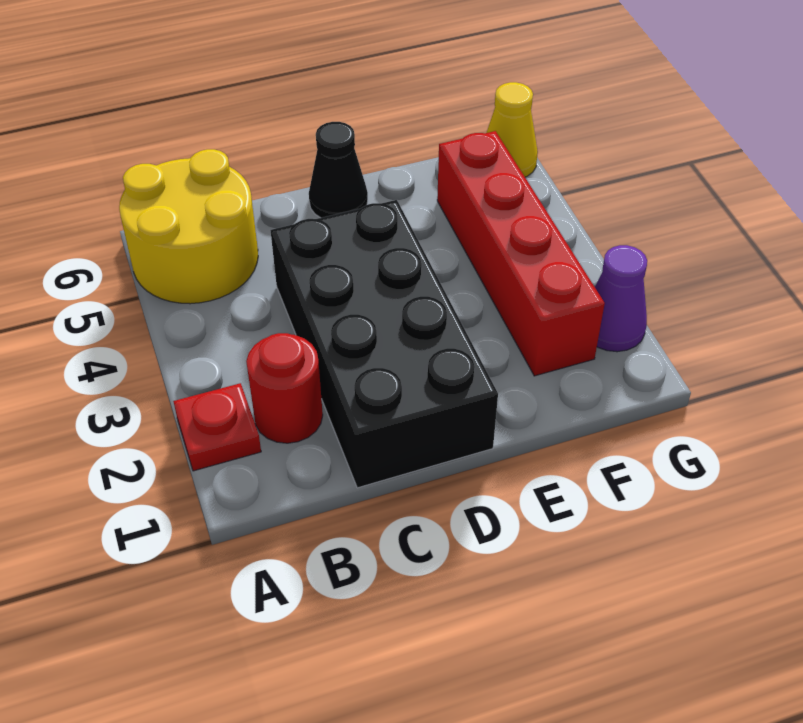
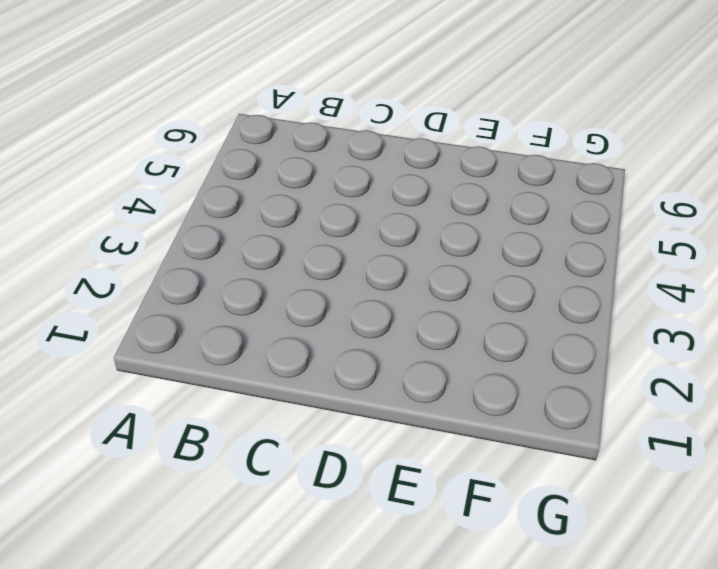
none -> red 1x1 plate [173,383,261,471]
none -> yellow 2x2 round brick [119,149,258,304]

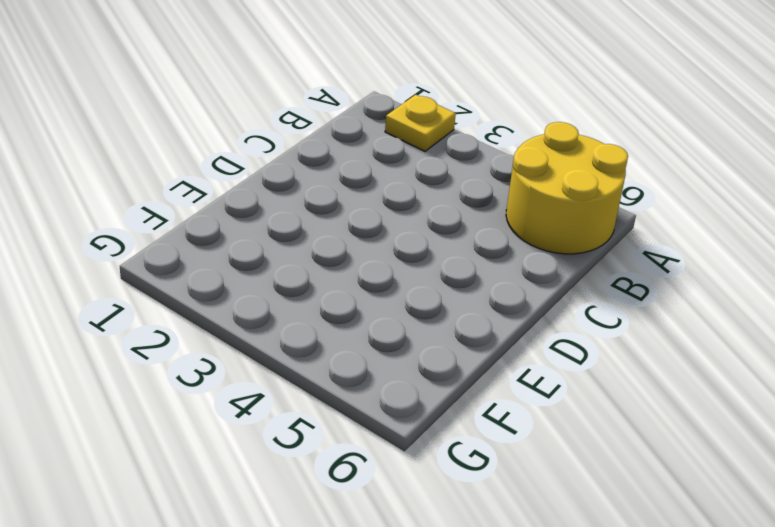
yellow 1x1 plate [385,95,456,151] -> red 1x1 plate [173,383,261,471]
none -> red 1x1 round brick [246,333,323,443]
none -> black 2x4 brick [271,200,498,488]

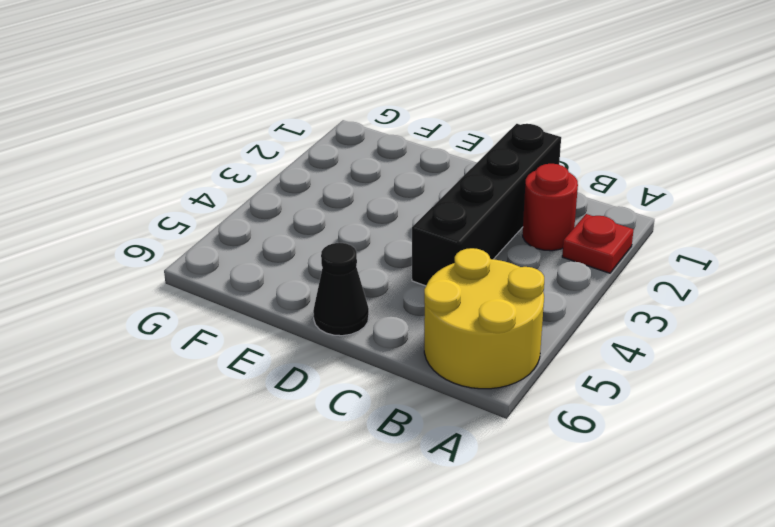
black 1x4 brick [412,124,561,286] -> black 2x4 brick [271,200,498,488]
none -> red 1x4 brick [437,131,605,376]
none -> purple 1x1 cone [595,245,647,352]

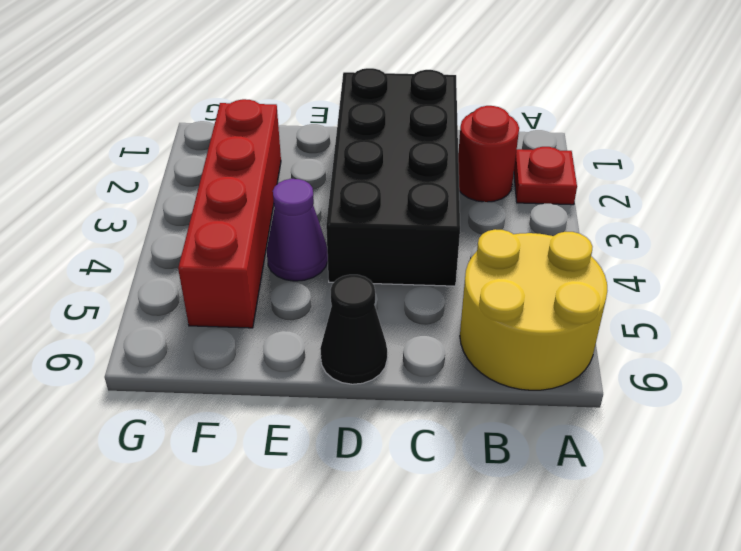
purple 1x1 cone [267,179,328,281] -> purple 1x1 cone moved to [595,245,647,352]
none -> yellow 1x1 cone [487,82,538,177]

